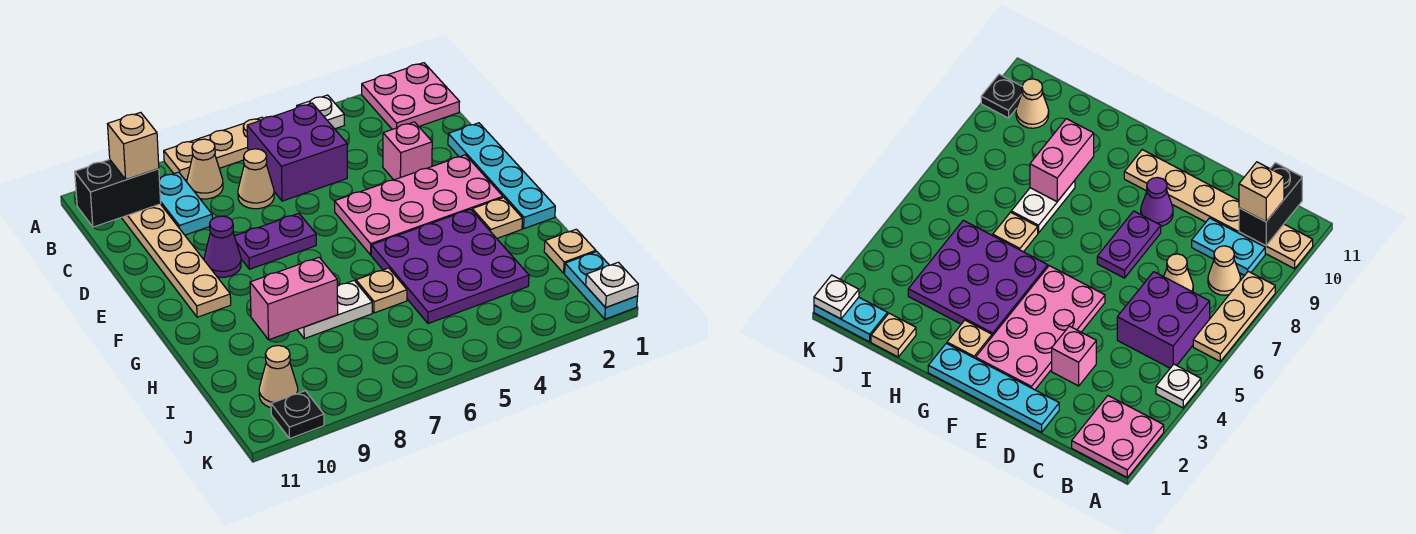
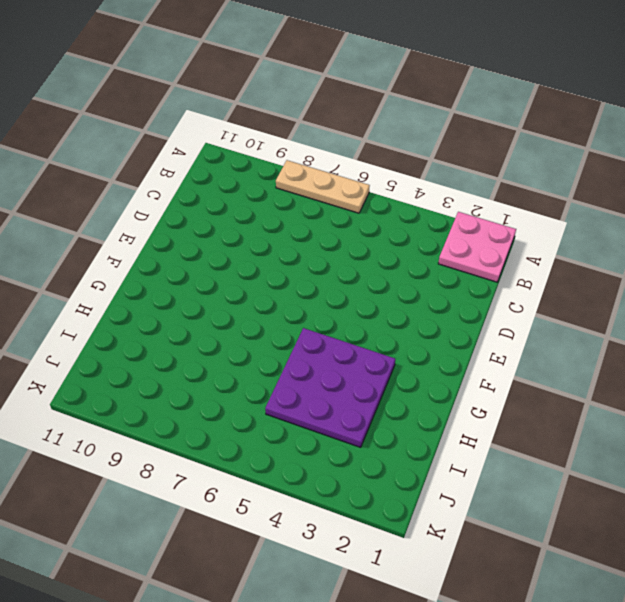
none -> white 1x1 plate [297,95,344,129]
none -> tan 1x6 plate [121,204,231,317]
none -> purple 2x2 brick [247,103,347,201]

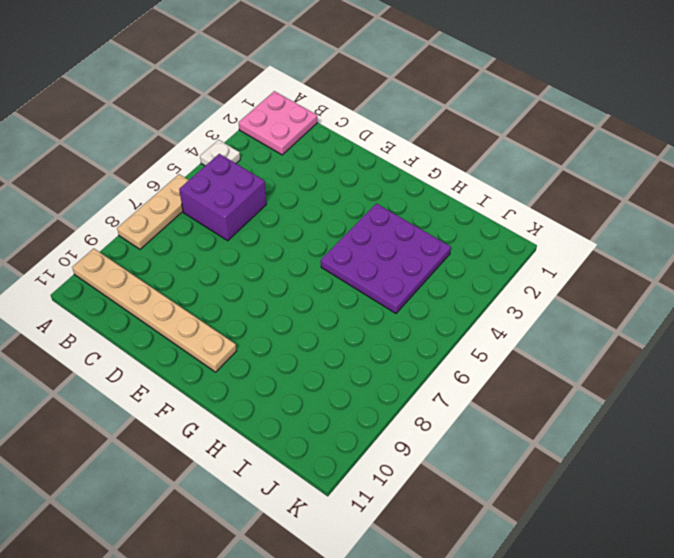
none -> tan 1x1 cone [187,139,223,199]
none -> cyan 1x2 plate [159,172,212,235]
none -> tan 1x1 cone [238,149,274,209]

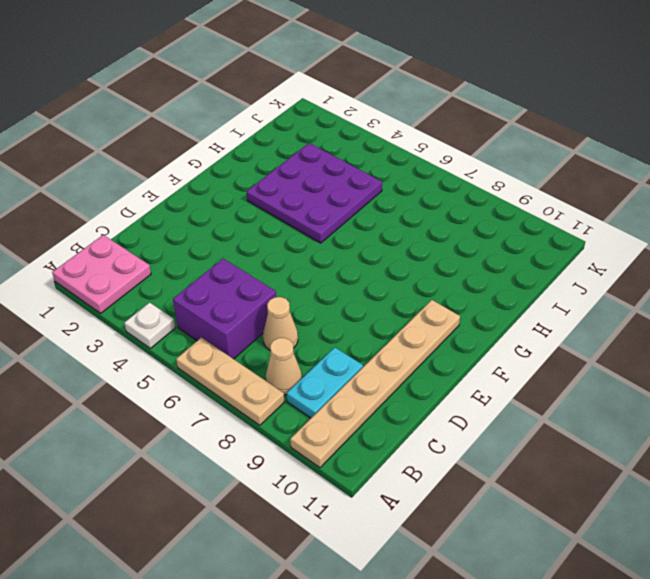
none -> cyan 1x4 plate [448,123,555,229]
none -> pink 1x1 brick [383,122,432,180]
none -> pink 2x4 plate [335,155,503,255]

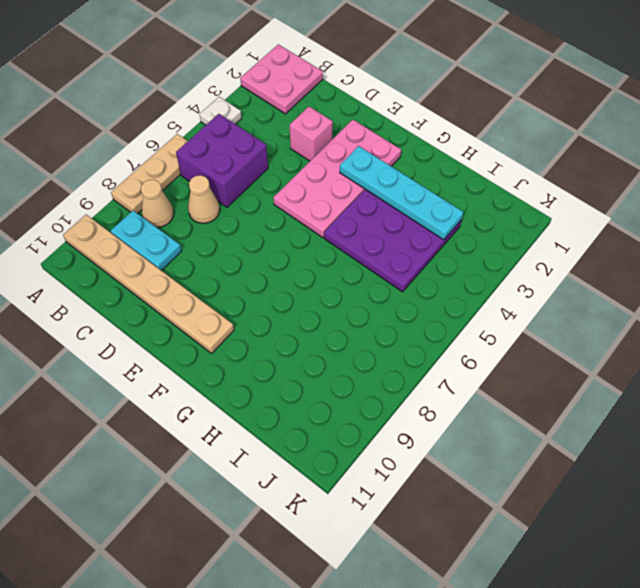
cyan 1x4 plate [340,146,463,240] -> cyan 1x4 plate moved to [448,123,555,229]
none -> purple 1x2 plate [234,213,316,269]
none -> purple 1x1 cone [204,216,241,277]
none -> tan 1x1 plate [472,197,522,238]

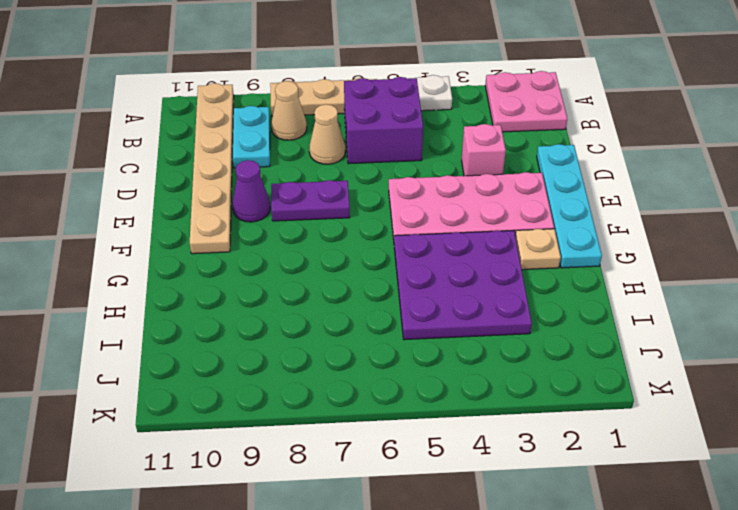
none -> tan 1x1 plate [356,268,407,313]
none -> white 1x2 plate [297,281,372,339]
none -> tan 1x1 plate [544,229,596,273]

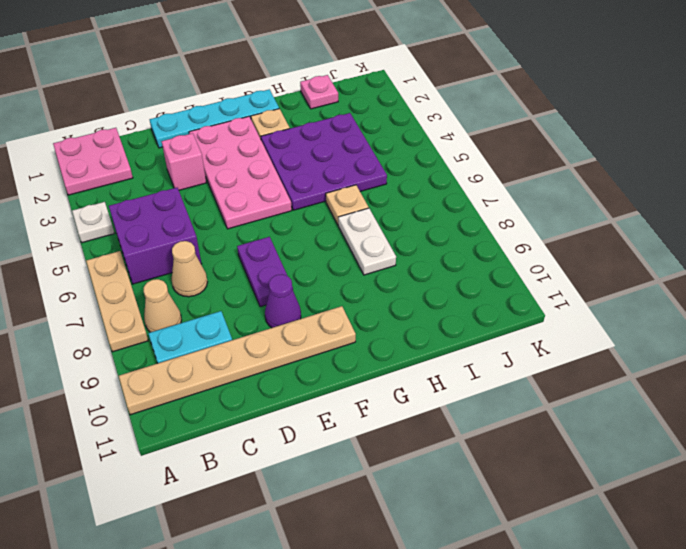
pink 1x1 plate [300,75,338,109] -> tan 1x1 plate [544,229,596,273]
none -> cyan 1x2 plate [565,252,638,319]
none -> tan 1x1 cone [259,345,298,408]
none -> black 1x1 plate [271,391,324,439]

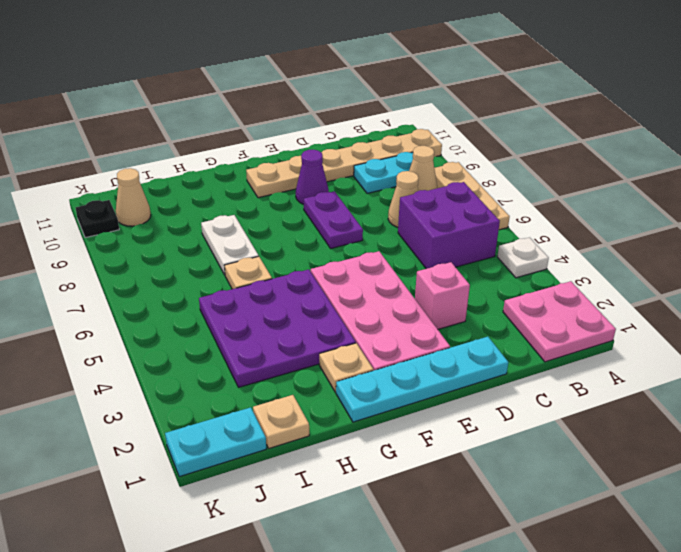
none -> black 1x2 brick [75,160,161,227]
none -> pink 1x2 brick [250,257,338,340]
none -> white 1x1 plate [586,262,638,308]

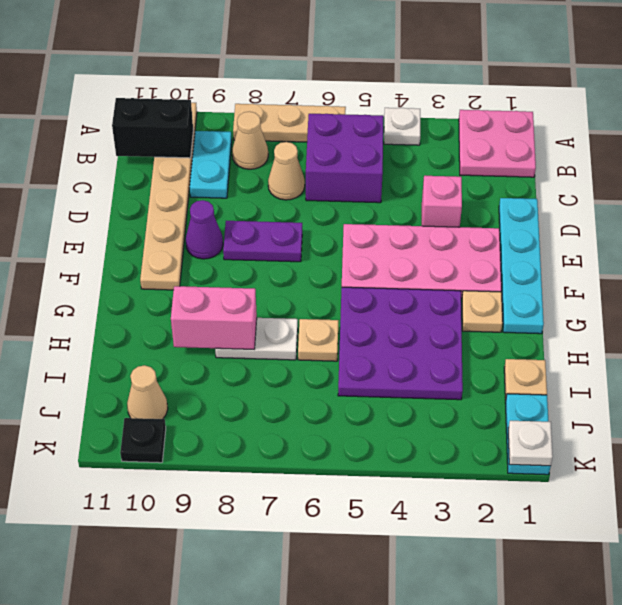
none -> tan 1x1 brick [108,112,159,179]

